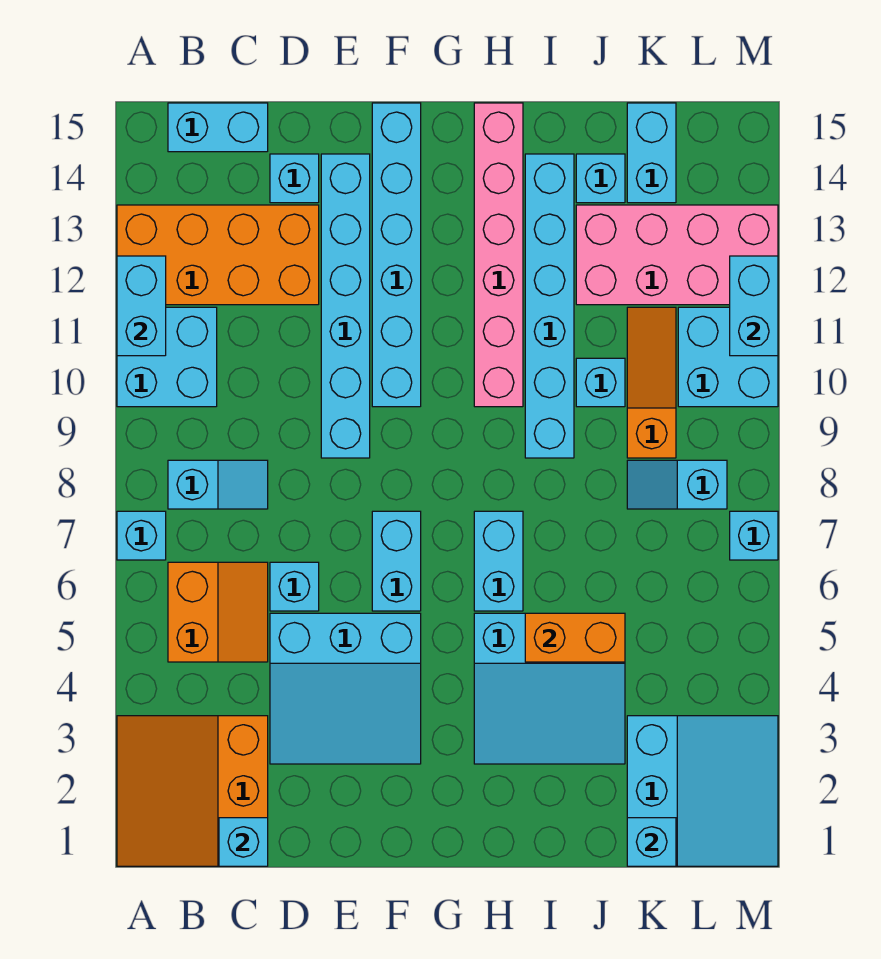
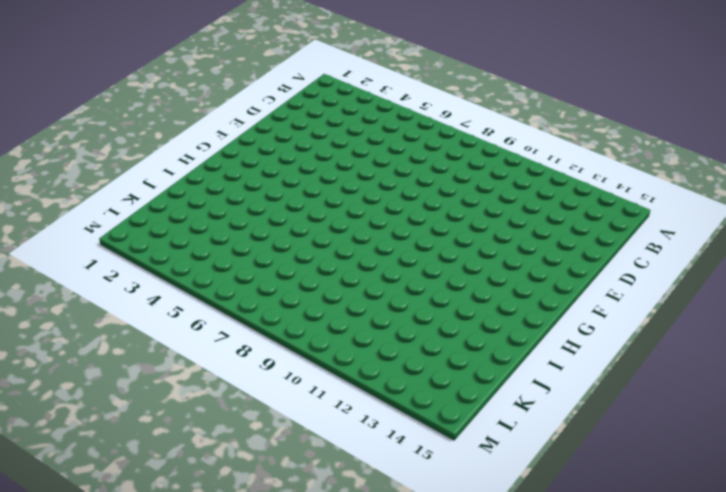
none -> orange 3x3 slope [117,716,268,866]
none -> cyan 1x1 brick [117,511,166,560]
none -> cyan 2x2 brick [117,307,217,407]
none -> orange 2x4 brick [117,205,319,305]

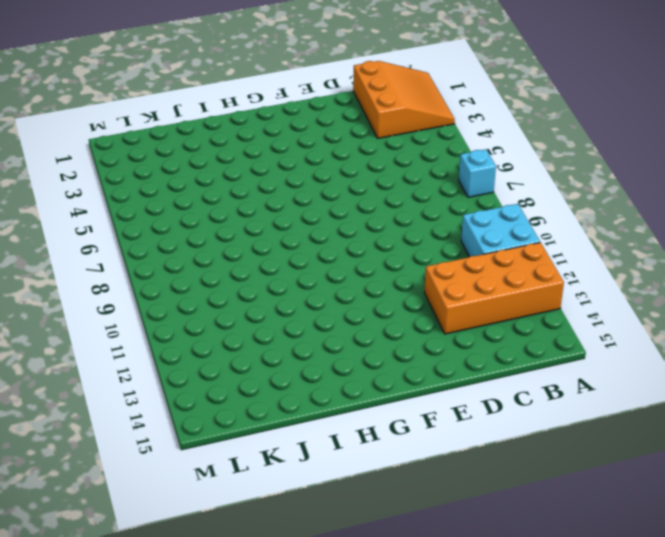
none -> orange 2x2 slope [168,562,268,662]
none -> cyan 1x2 slope [168,460,268,509]
none -> cyan 1x2 brick [168,103,268,152]
none -> cyan 3x3 slope [270,613,421,764]

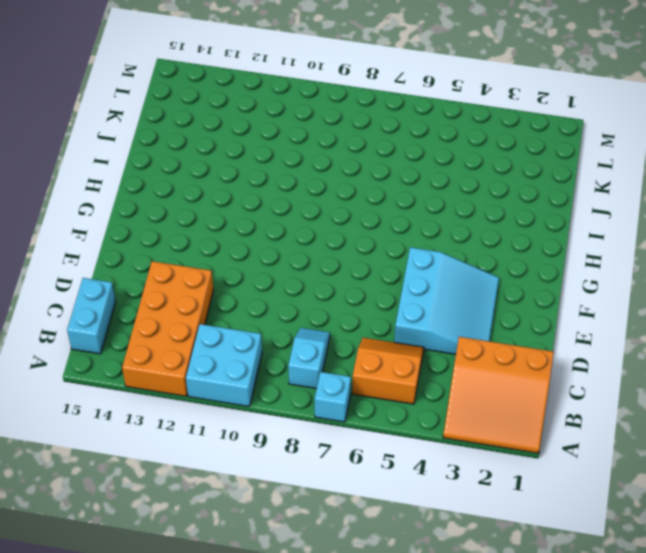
none -> cyan 1x1 brick [270,562,319,611]
none -> cyan 1x1 brick [270,154,319,203]
none -> cyan 1x6 brick [321,154,370,458]
none -> cyan 1x2 brick [372,511,421,611]

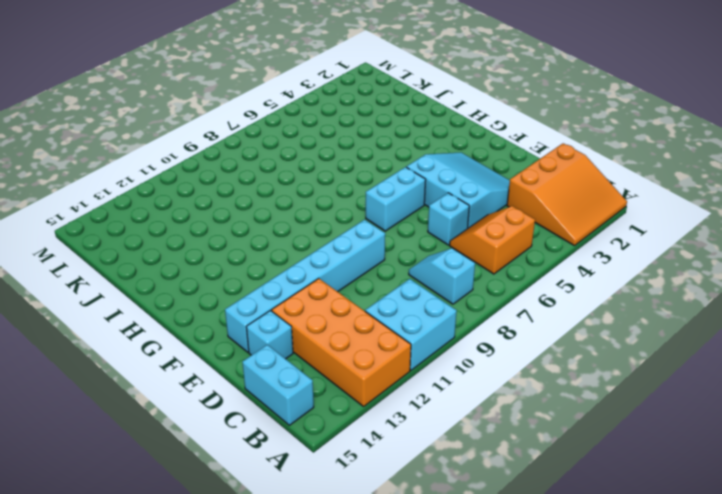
none -> cyan 1x1 brick [117,511,166,560]
none -> cyan 1x6 brick [372,103,421,407]
none -> cyan 3x3 slope [474,613,625,764]
none -> cyan 1x2 brick [474,511,523,611]

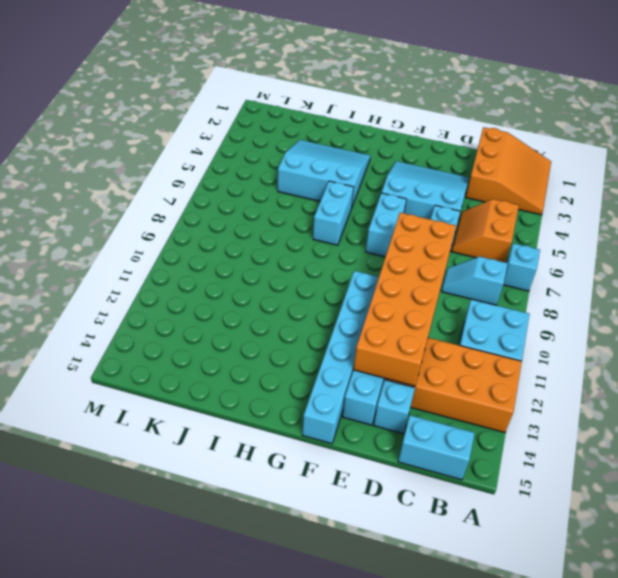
orange 2x6 brick [353,213,456,386] -> none
none -> pink 1x6 brick [474,103,523,407]
none -> cyan 1x6 brick [525,154,574,458]
none -> cyan 1x1 brick [576,358,625,407]
none -> pink 2x4 brick [576,205,778,305]

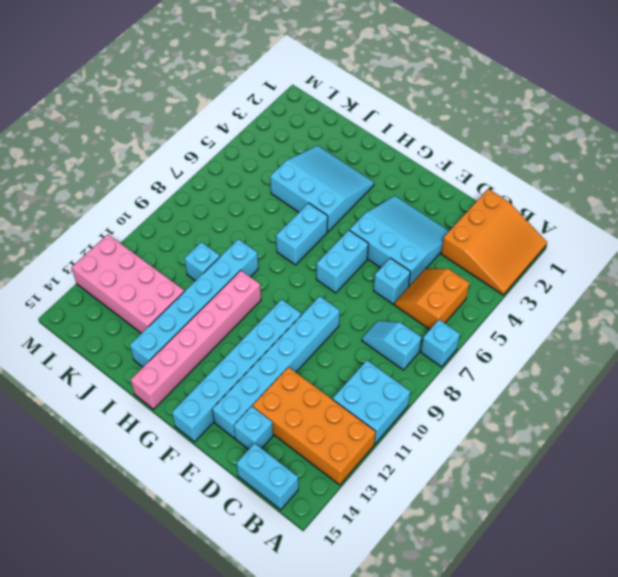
none -> cyan 1x1 brick [576,154,625,203]
none -> cyan 3x3 slope [627,716,778,866]
none -> cyan 1x2 slope [627,460,727,509]
none -> orange 1x3 slope [627,307,676,458]

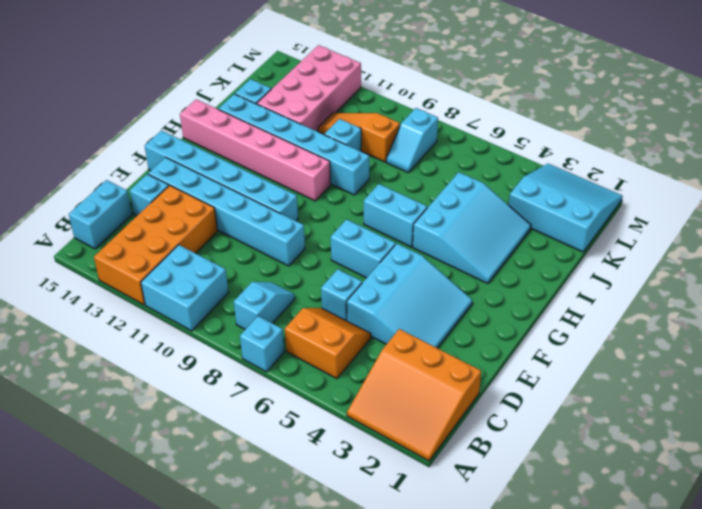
none -> cyan 1x2 brick [627,103,676,203]
none -> cyan 2x2 brick [678,307,778,407]
none -> cyan 1x1 brick [730,511,778,560]
none -> cyan 1x2 brick [117,256,166,356]

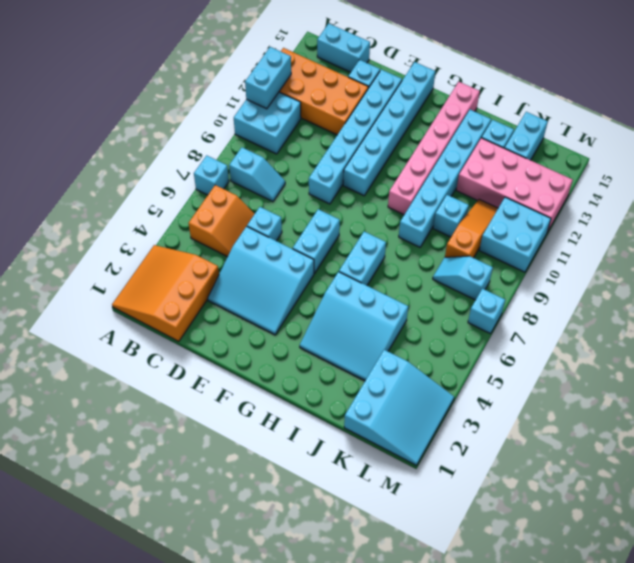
none -> cyan 1x1 brick [219,818,268,866]
none -> orange 1x2 brick [525,613,625,662]
none -> cyan 1x1 brick [627,818,676,866]
none -> cyan 1x2 brick [730,256,778,356]

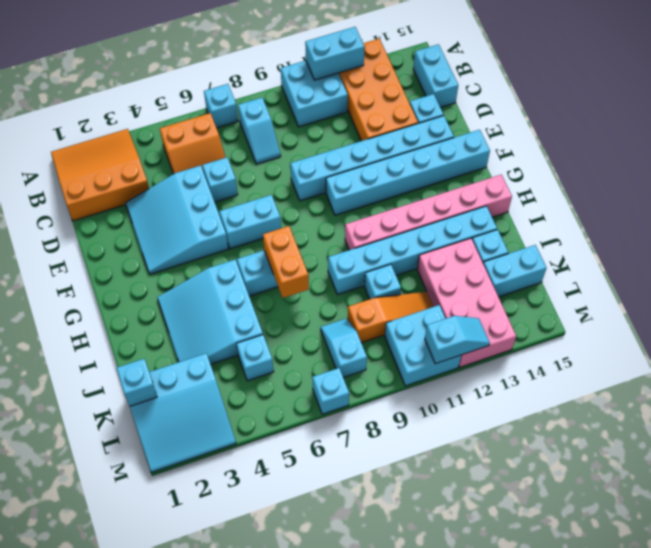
orange 1x2 brick [263,226,309,298] -> orange 1x2 brick moved to [525,613,625,662]
cyan 1x1 brick [237,335,274,381] -> cyan 1x1 brick moved to [219,818,268,866]
cyan 1x2 slope [425,316,490,364] -> cyan 1x2 brick [730,256,778,356]

